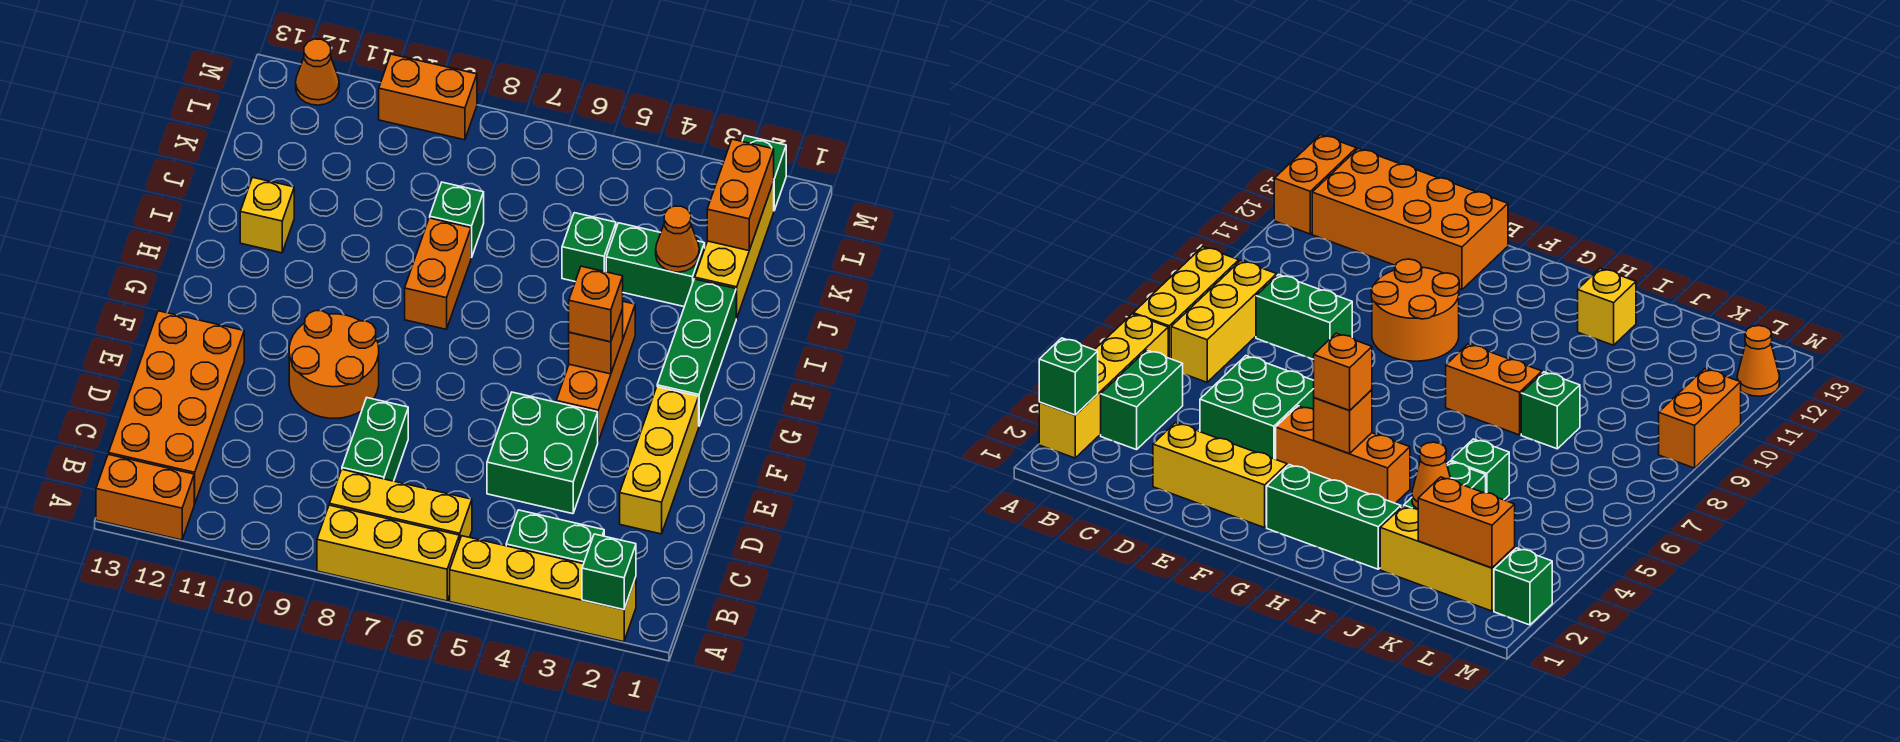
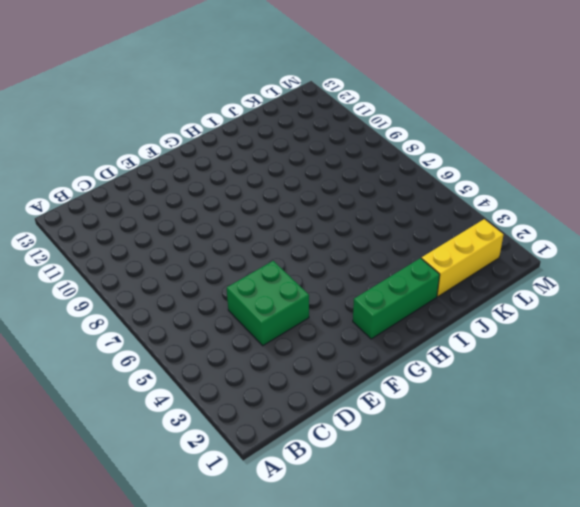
none -> yellow 1x4 brick [450,536,636,642]
none -> yellow 1x3 brick [317,505,459,601]
none -> orange 1x2 brick [96,454,194,540]

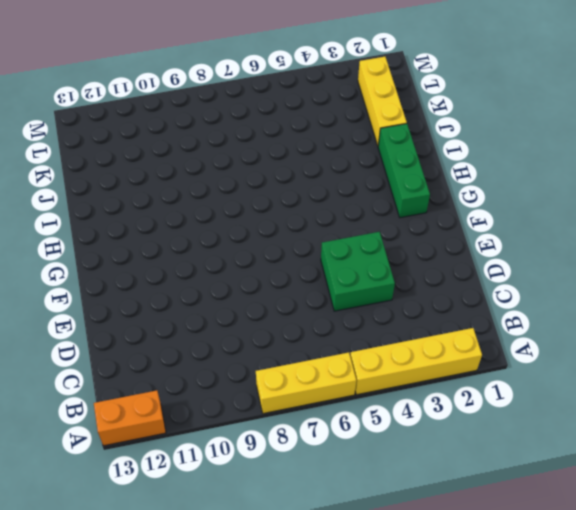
none -> green 1x2 brick [506,510,604,564]
none -> yellow 1x3 brick [329,470,472,541]
none -> orange 2x4 brick [109,311,244,504]

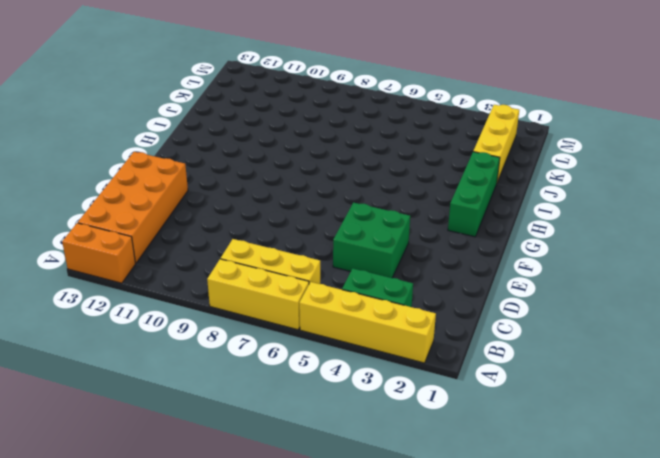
none -> green 1x2 brick [342,398,408,481]
none -> yellow 1x3 brick [620,387,699,534]
none -> orange 2x2 round brick [289,311,379,418]

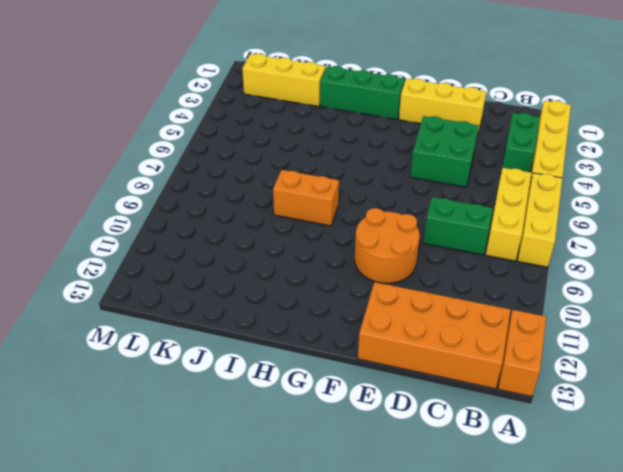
none -> orange 1x3 brick [556,302,635,441]
none -> yellow 1x1 brick [240,177,294,253]
none -> green 1x2 brick [606,223,705,307]

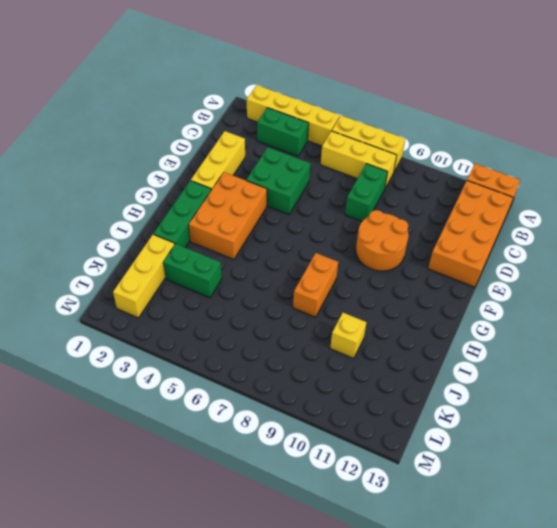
orange 2x3 brick [189,172,267,260] -> orange 1x3 brick [556,302,635,441]
yellow 1x1 brick [330,313,367,358] -> yellow 1x1 brick moved to [240,177,294,253]
none -> green 1x1 brick [562,213,616,281]
none -> green 1x1 brick [430,182,484,258]
none -> green 1x1 brick [742,135,786,210]

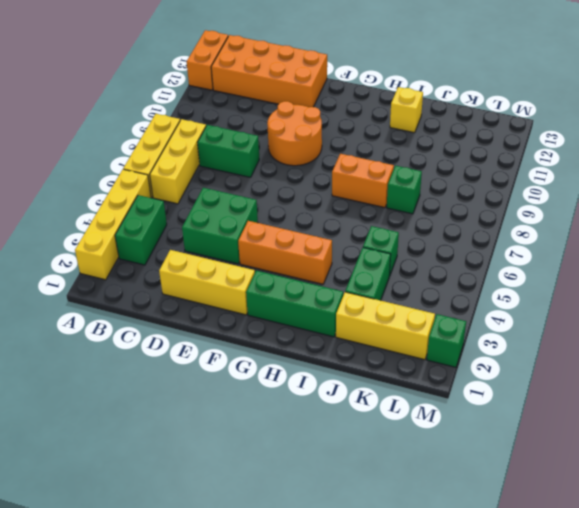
none -> orange 1x2 brick [379,54,477,140]
none -> orange 1x1 cone [296,39,339,105]
none -> green 1x1 brick [582,534,636,610]

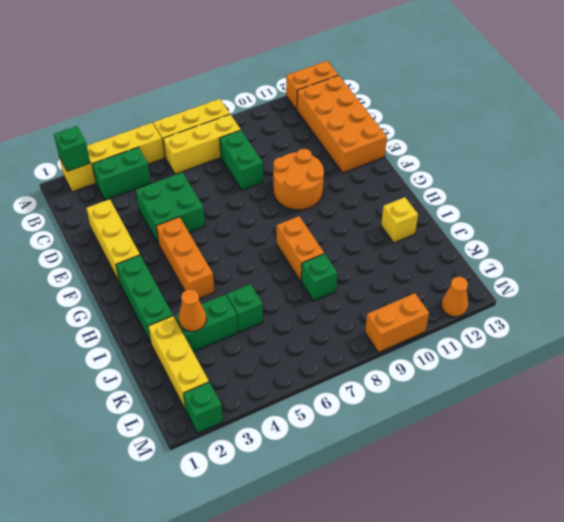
none -> orange 1x1 brick [569,309,623,374]
none -> orange 1x2 brick [707,139,774,251]
none -> orange 1x1 brick [569,266,623,342]

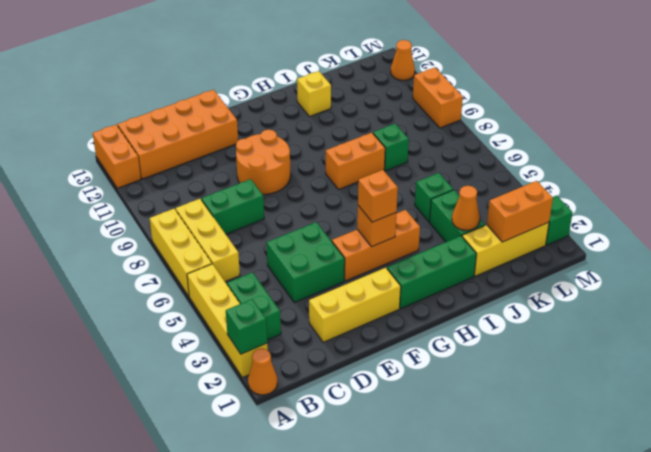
orange 1x1 cone [248,349,277,395] -> none

